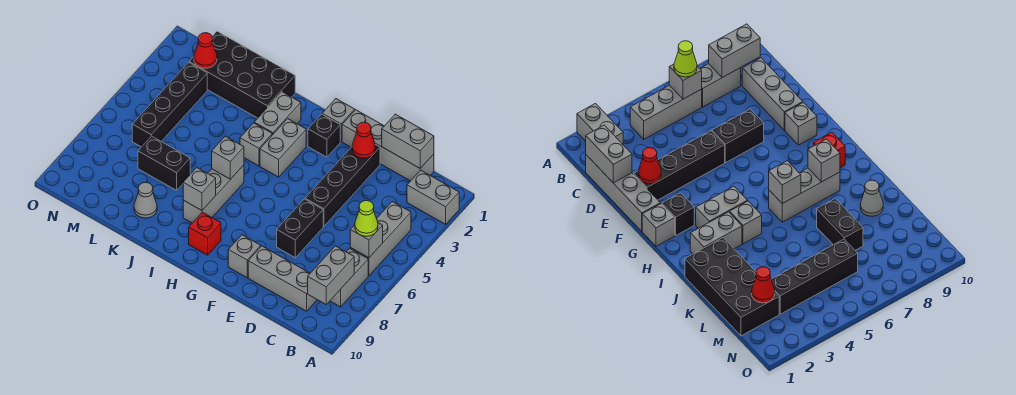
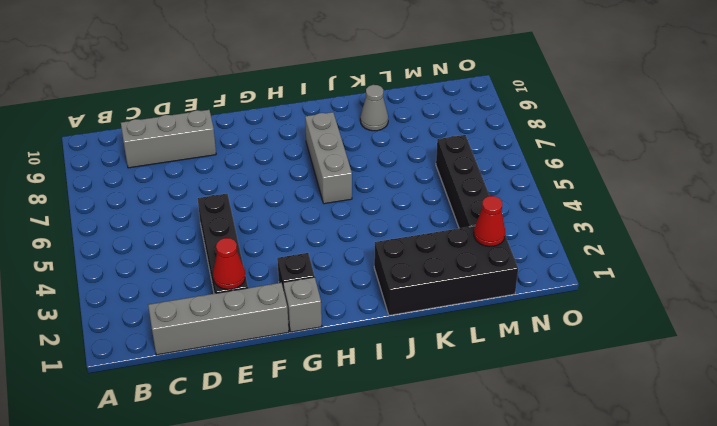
none -> grey 1x2 brick [407,170,459,224]
none -> grey 1x3 brick [350,202,411,276]
none -> grey 1x2 brick [330,248,368,307]

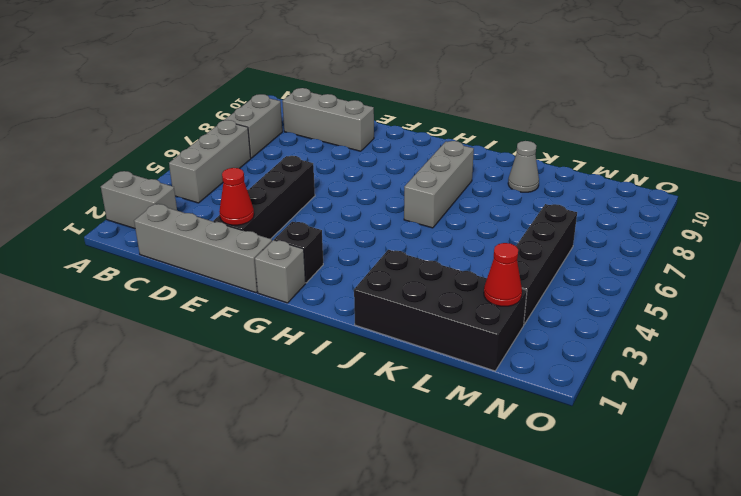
none -> black 1x2 brick [277,199,323,258]
none -> grey 1x1 brick [228,235,261,278]
none -> grey 1x2 brick [260,119,306,177]

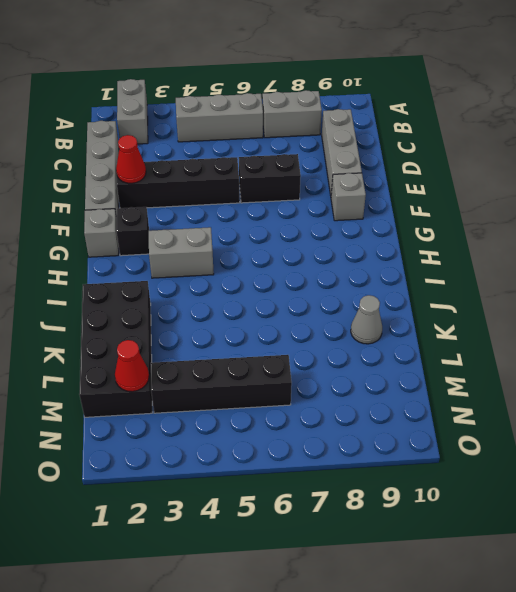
none -> red 1x1 brick [189,212,221,255]
none -> grey 1x2 brick [254,92,301,135]
none -> grey 1x1 brick [240,123,272,166]

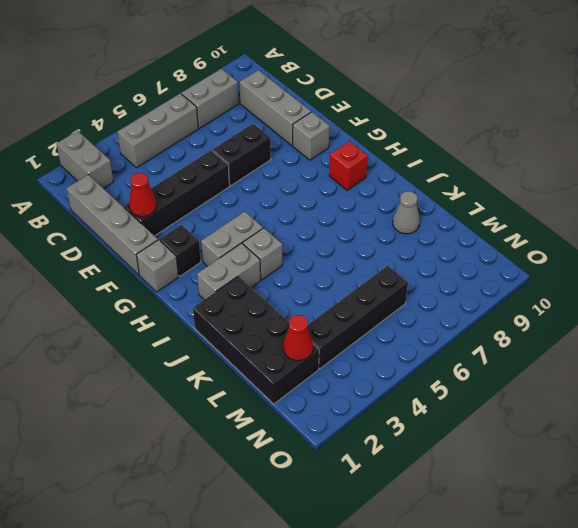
none -> grey 1x3 brick [183,165,244,223]
none -> black 1x2 brick [138,136,190,190]
none -> grey 1x1 brick [350,223,383,258]

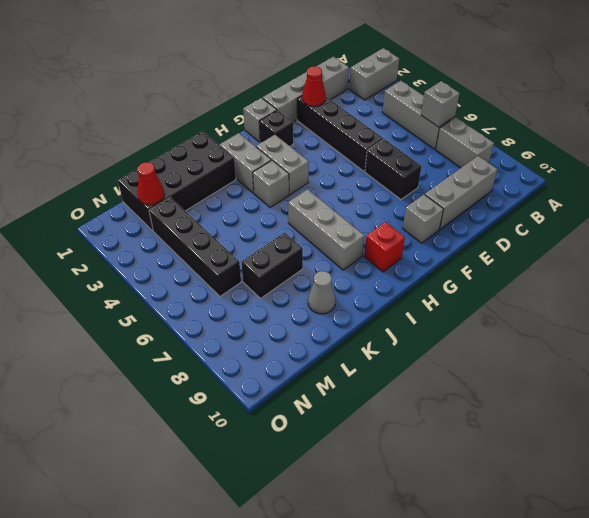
none -> grey 1x2 brick [308,246,354,304]
none -> grey 1x2 brick [382,114,434,168]
none -> grey 1x1 brick [212,136,244,179]

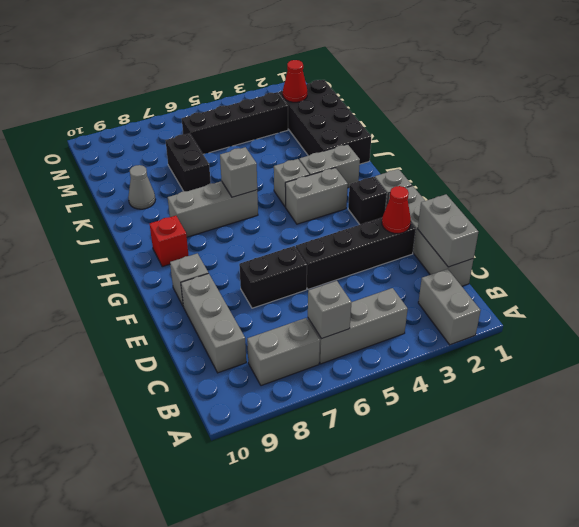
none -> grey 1x2 brick [308,246,354,304]
none -> grey 1x1 brick [183,168,216,211]
none -> lime 1x1 cone [355,201,378,236]

